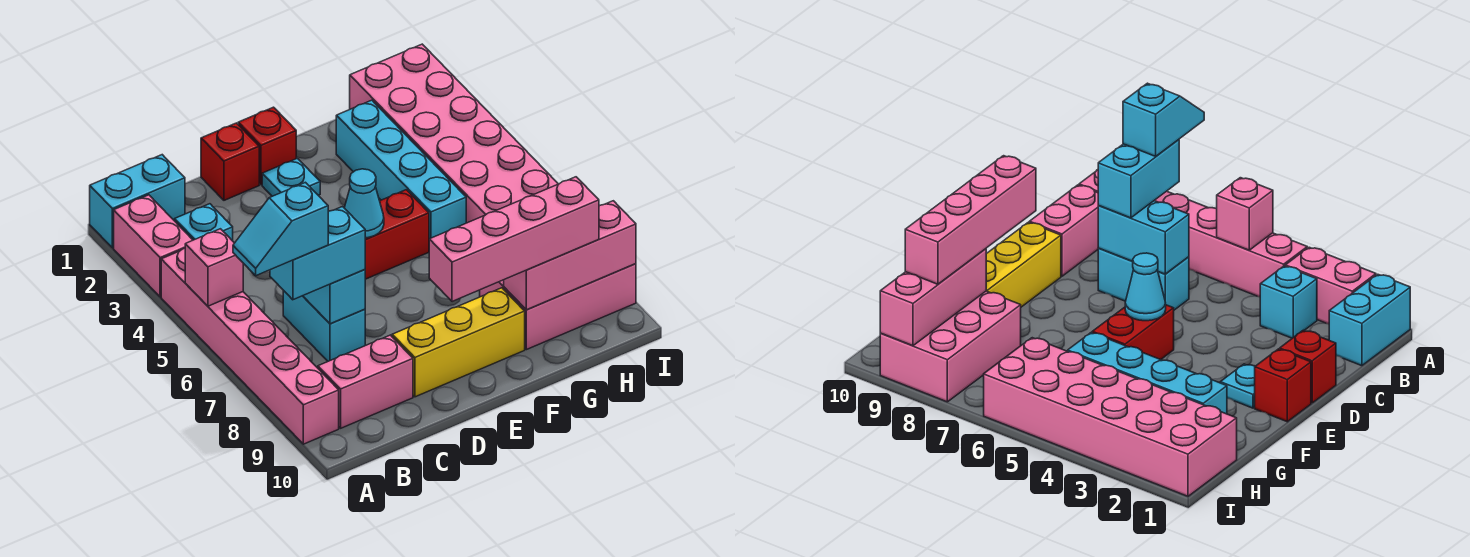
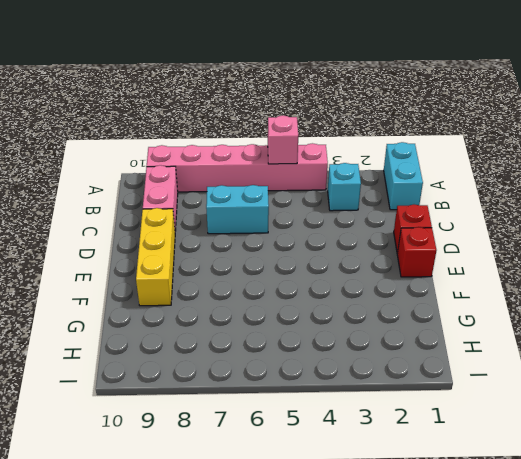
none -> pink 1x2 brick [114,195,193,297]
none -> cyan 1x1 plate [262,158,320,196]
none -> red 1x2 brick [365,190,429,279]

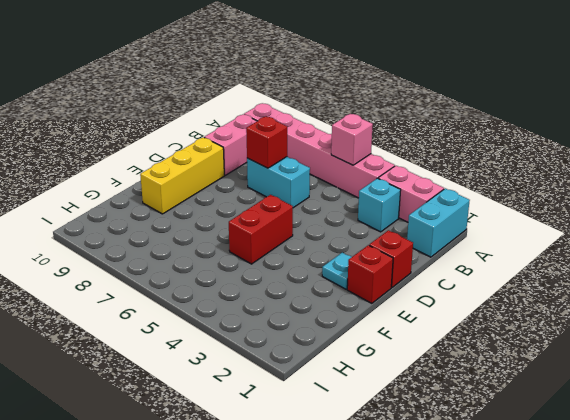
red 1x1 brick [246,116,287,168] -> cyan 1x2 brick [303,270,365,324]
none -> cyan 1x4 brick [336,100,466,239]
none -> pink 2x3 brick [480,264,636,350]
none -> pink 2x6 brick [350,44,558,223]

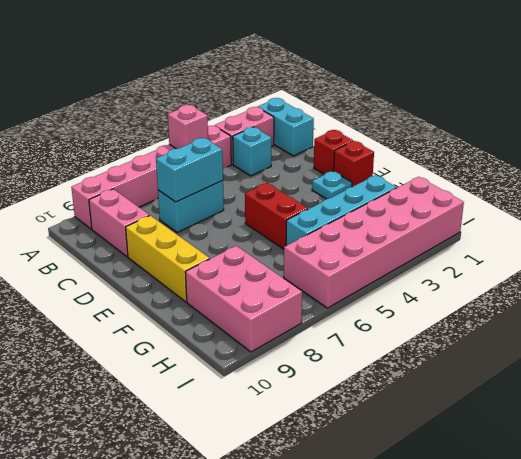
none -> cyan 1x1 cone [344,169,384,238]
none -> pink 1x3 brick [504,201,636,310]
none -> cyan 1x2 brick [270,207,365,300]

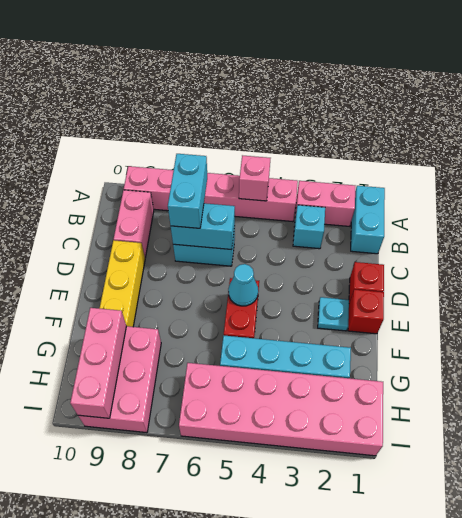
none -> pink 1x4 brick [429,177,599,302]
none -> cyan 1x2 slope [233,182,328,276]

